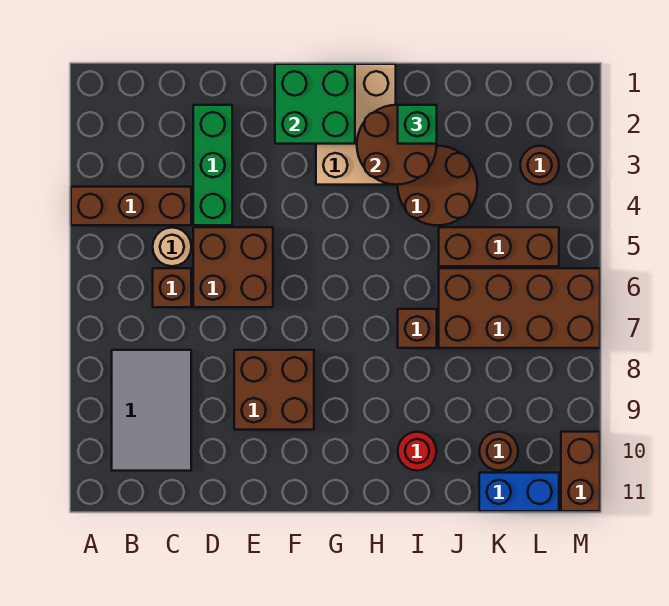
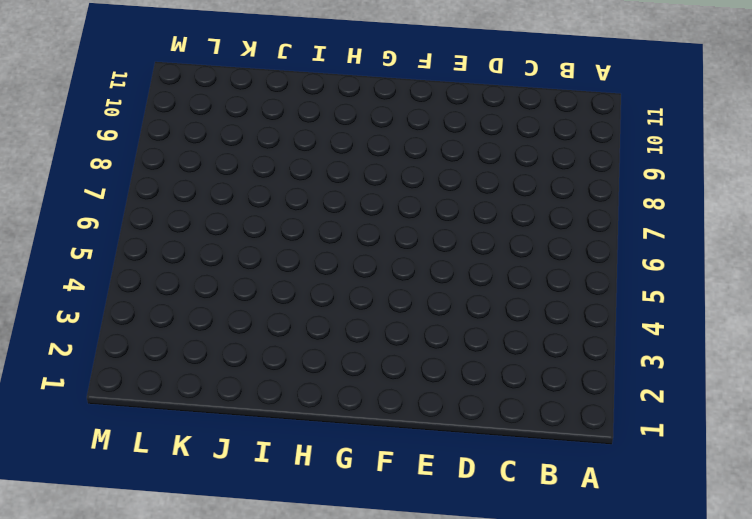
none -> brown 1x3 brick [71,187,191,225]
none -> grey 2x3 tile [112,350,191,471]
none -> tan 1x1 round brick [153,228,191,266]

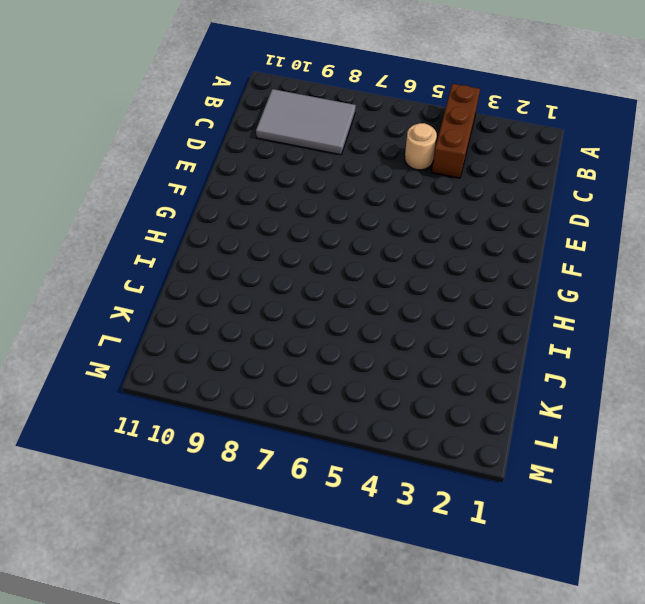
none -> brown 1x1 brick [153,268,191,307]
none -> green 1x3 brick [193,105,232,225]
none -> brown 2x2 brick [193,227,273,307]

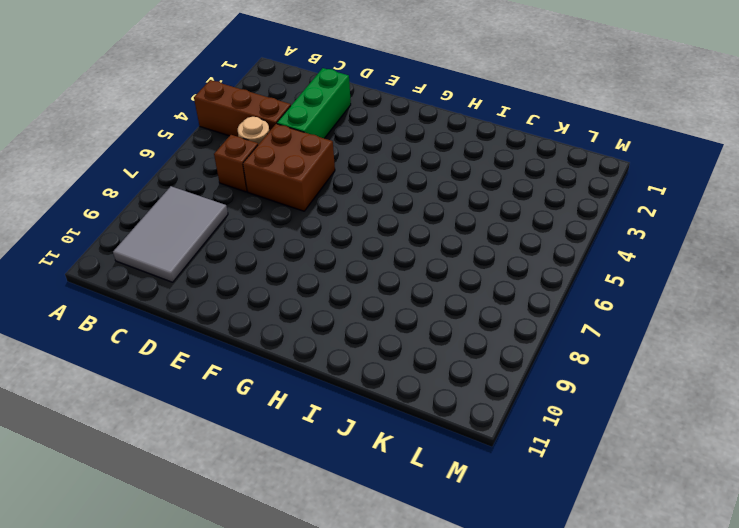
none -> brown 2x2 brick [234,350,314,430]
none -> tan 2x3 brick [316,64,396,185]
none -> brown 2x2 round brick [398,146,477,225]

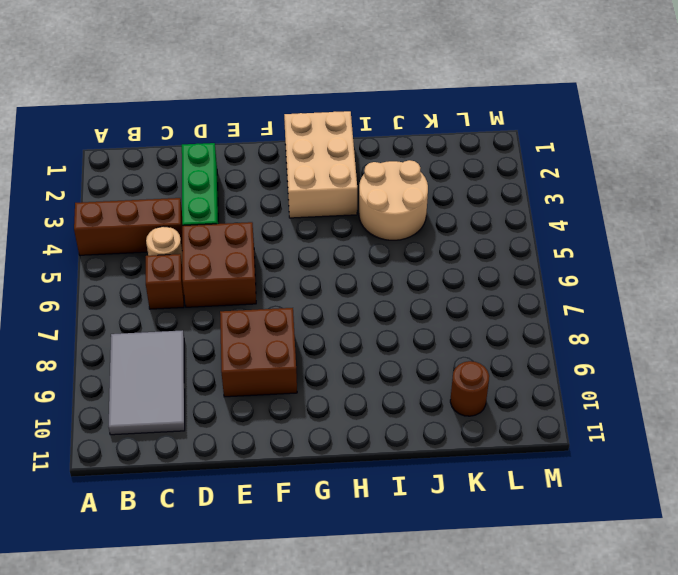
tan 2x2 round brick [359,160,428,240] -> brown 2x2 round brick [398,146,477,225]
none -> brown 1x1 brick [398,309,437,348]
none -> red 1x1 round brick [398,432,437,471]
none -> brown 1x3 brick [439,227,559,266]

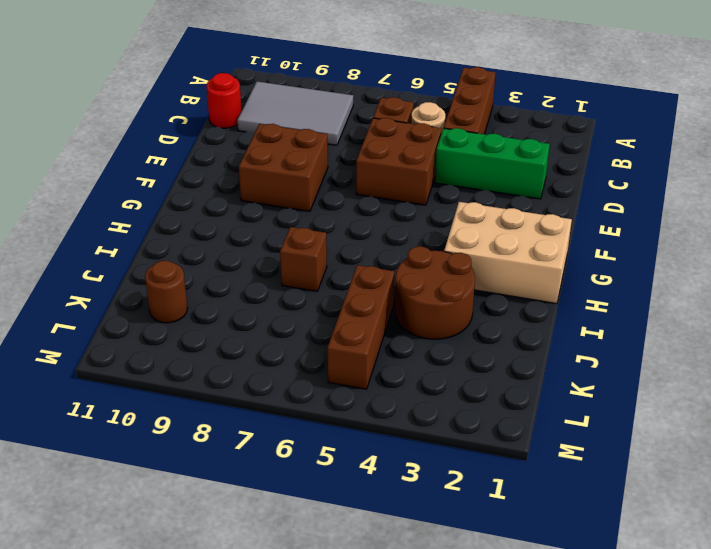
red 1x1 round brick [207,73,242,128] -> red 1x1 round brick moved to [398,432,437,471]
none -> brown 2x4 brick [439,268,600,348]
none -> blue 1x2 brick [479,473,559,511]
none -> brown 1x1 round brick [520,146,559,185]

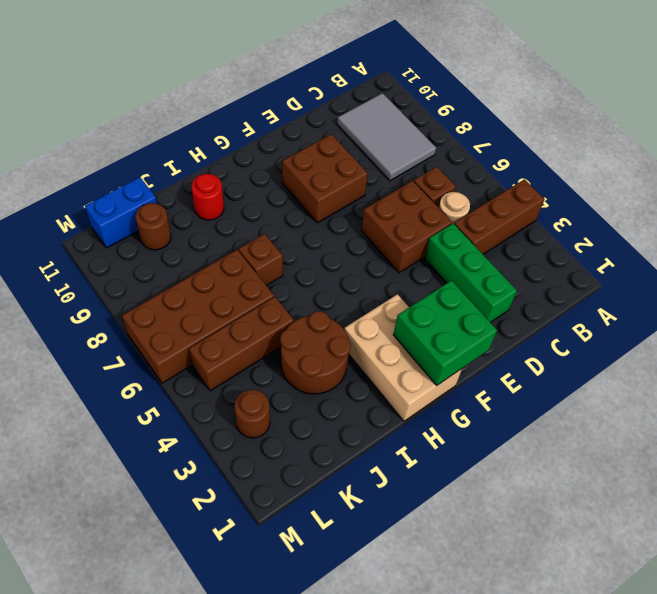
none -> brown 1x2 brick [561,432,600,511]
none -> brown 2x2 round brick [357,105,437,185]
none -> green 1x1 brick [398,105,437,144]

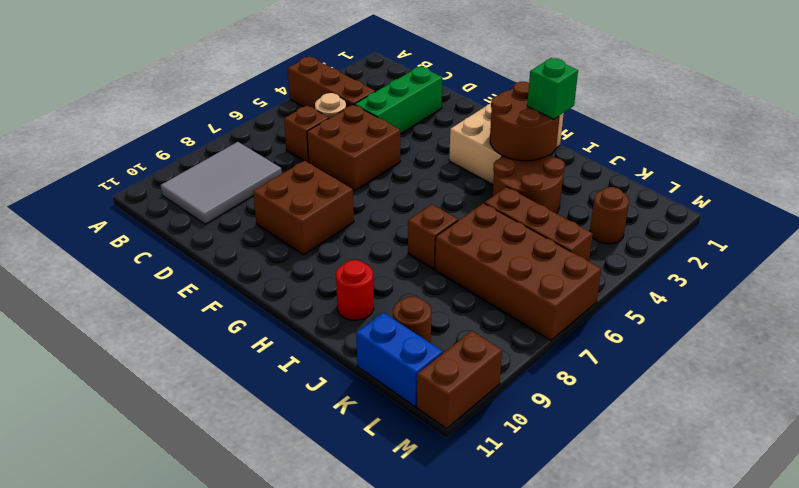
none -> green 2x2 brick [275,64,355,144]

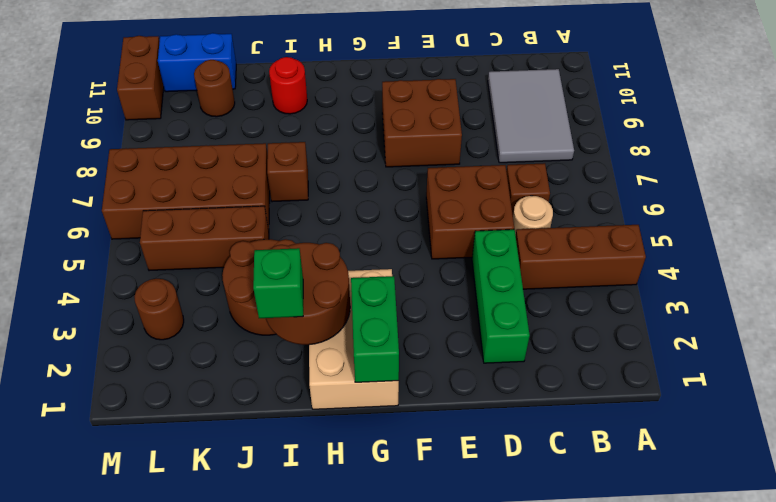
green 1x2 brick [351,276,399,382] -> green 2x2 brick [275,64,355,144]

